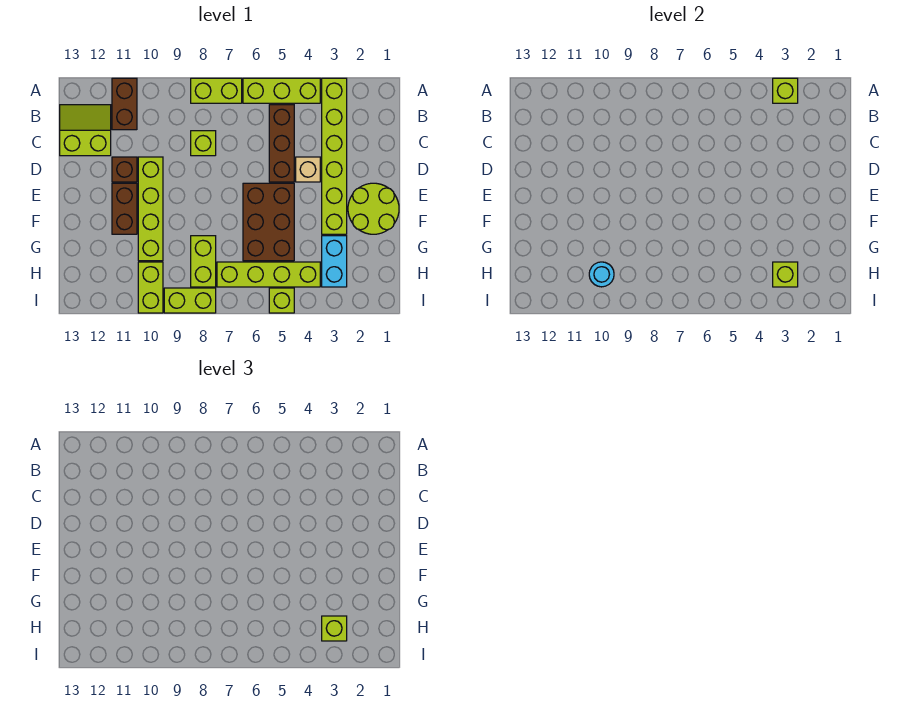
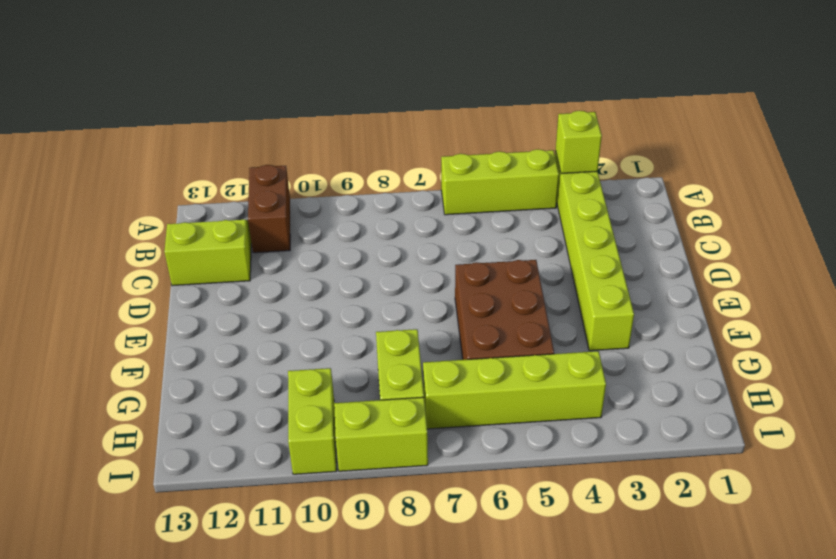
none -> lime 1x2 brick [191,78,242,103]
none -> brown 1x3 brick [269,105,294,182]
none -> lime 1x1 brick [191,131,216,156]

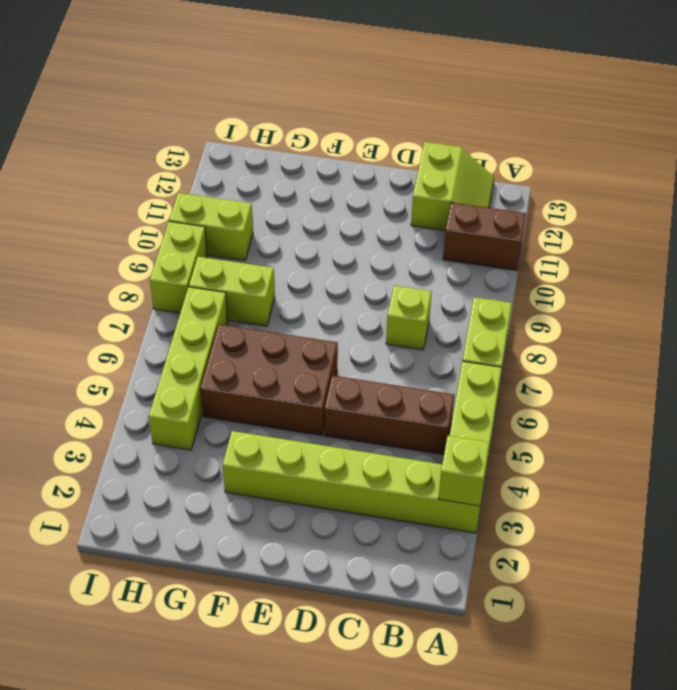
none -> tan 1x1 brick [296,157,320,182]
none -> lime 1x4 brick [138,157,163,261]
none -> brown 1x1 brick [112,157,137,182]

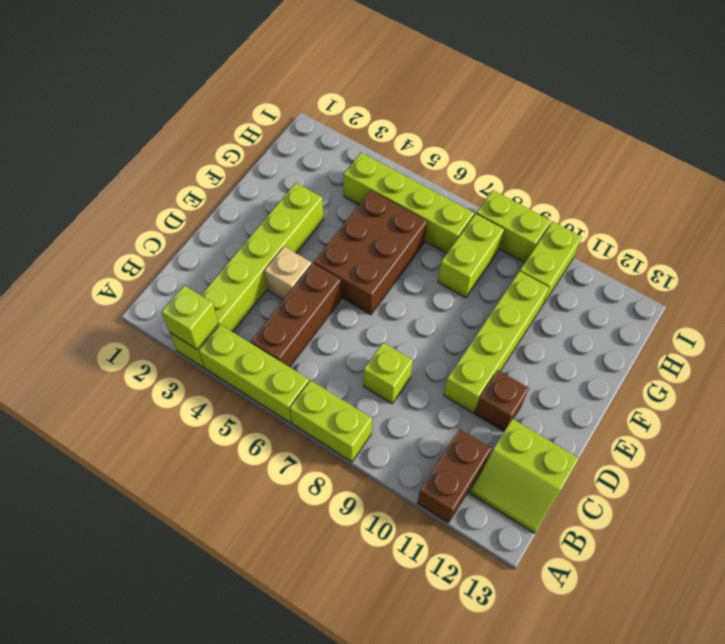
none -> lime 2x2 round brick [348,183,399,234]
none -> brown 1x2 brick [112,183,137,234]
none -> cyan 1x2 brick [322,236,347,287]

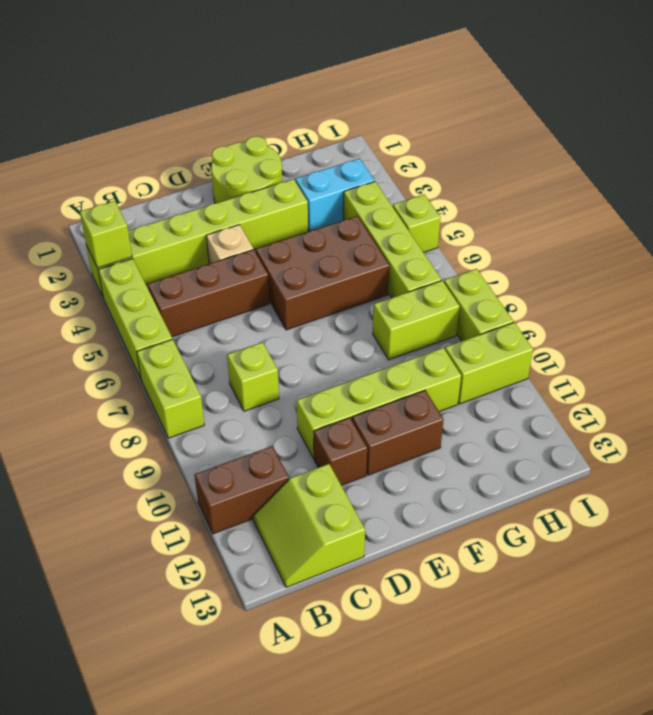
none -> lime 1x1 brick [773,262,798,287]
none -> cyan 1x1 round brick [589,262,614,287]
none -> lime 1x1 brick [322,616,347,641]

